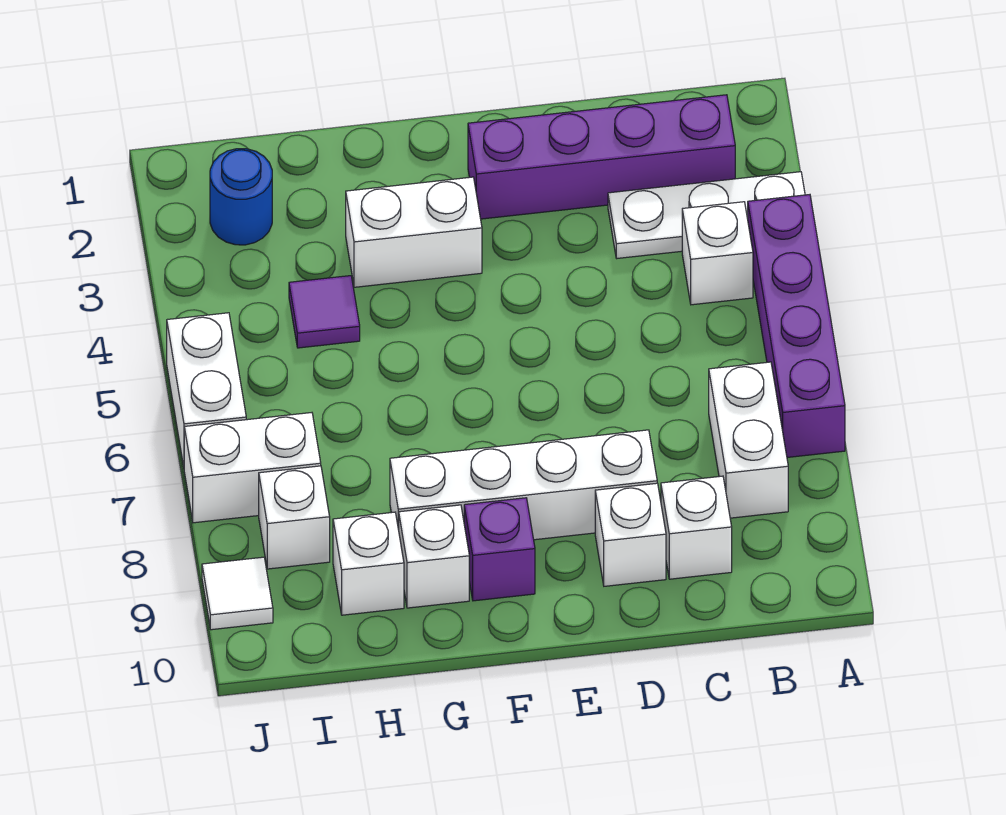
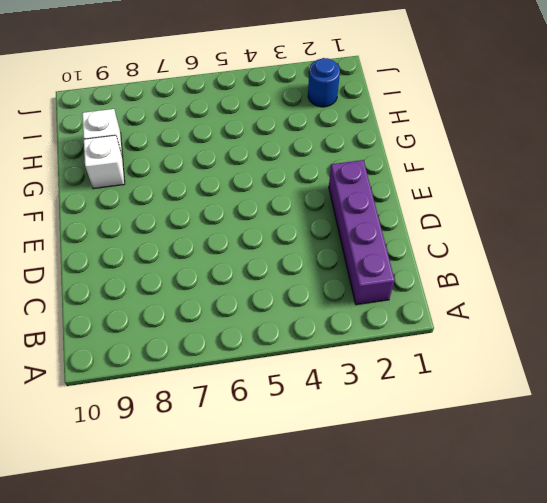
none -> white 1x3 plate [608,172,805,258]
none -> purple 1x4 brick [748,195,845,457]
none -> white 1x1 brick [682,202,753,305]

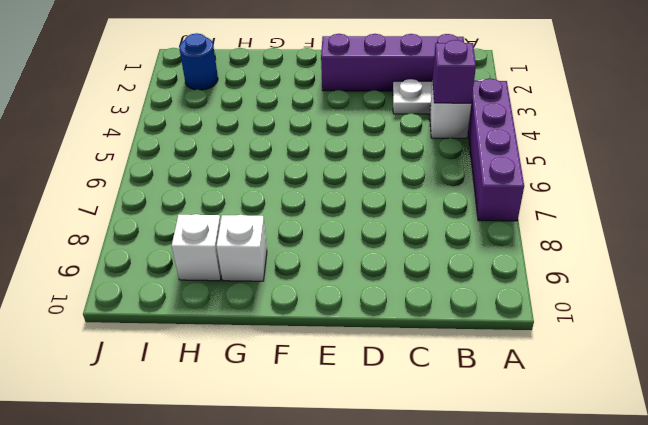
purple 1x1 brick [433,40,476,103] -> purple 1x1 brick moved to [464,498,535,601]
none -> white 1x2 brick [709,362,788,518]
none -> white 1x1 brick [661,476,732,579]
none -> white 1x4 brick [390,430,657,540]

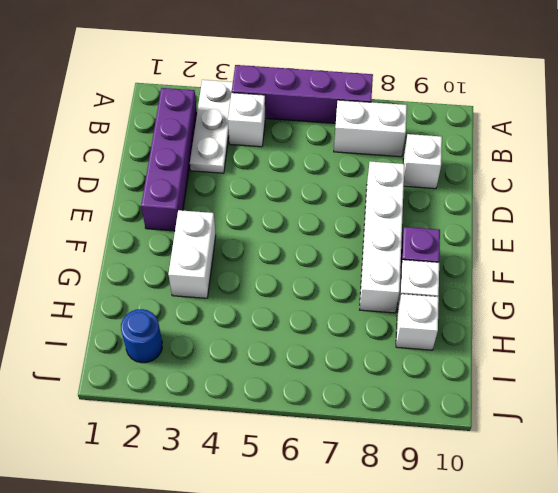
none -> white 1x1 brick [595,483,666,586]
none -> purple 1x1 tile [289,276,360,348]
none -> white 1x2 brick [184,413,321,523]

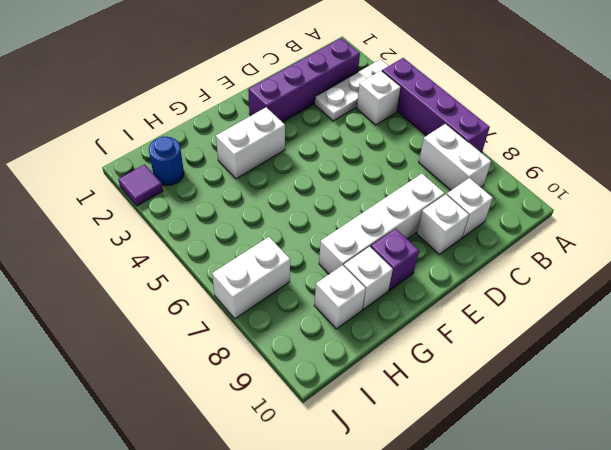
purple 1x1 tile [118,164,163,206] -> purple 1x1 tile moved to [289,276,360,348]
none -> white 1x1 brick [259,466,330,569]
none -> white 1x2 brick [167,313,246,467]
none -> white 1x1 tile [202,557,273,630]

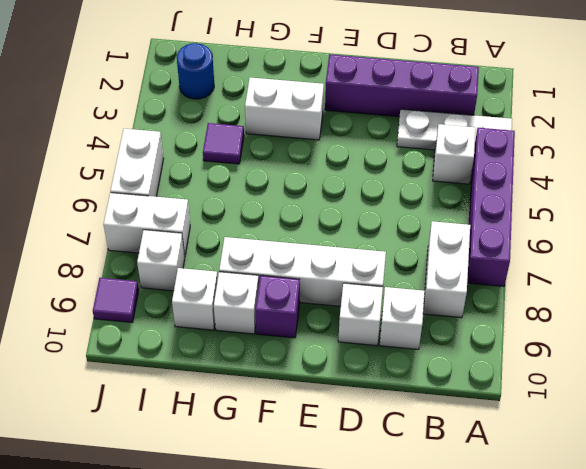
purple 1x1 tile [93,278,139,322] -> white 1x1 tile [202,557,273,630]

